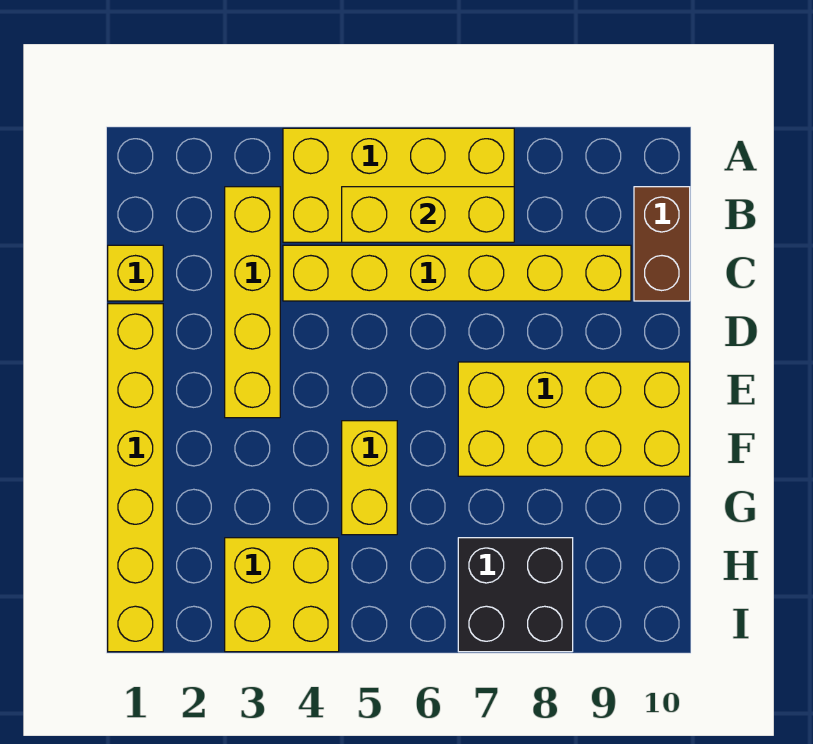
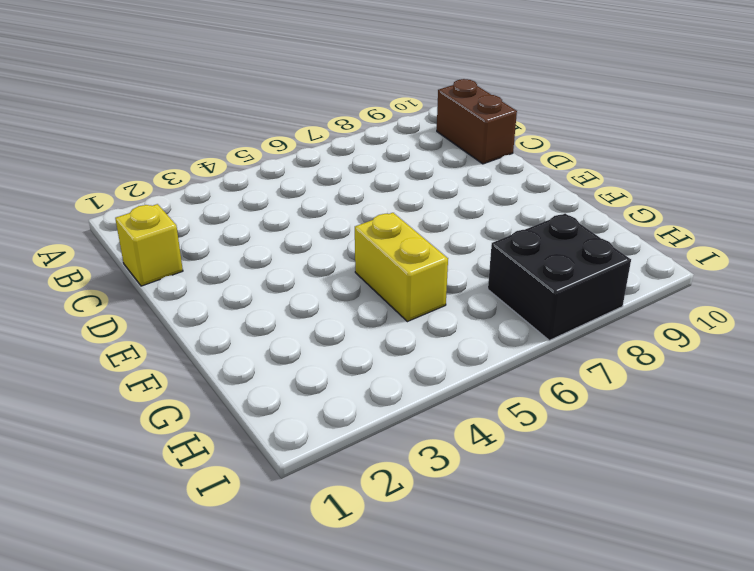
none -> yellow 2x4 brick [283,128,514,242]
none -> yellow 1x4 brick [225,187,280,418]

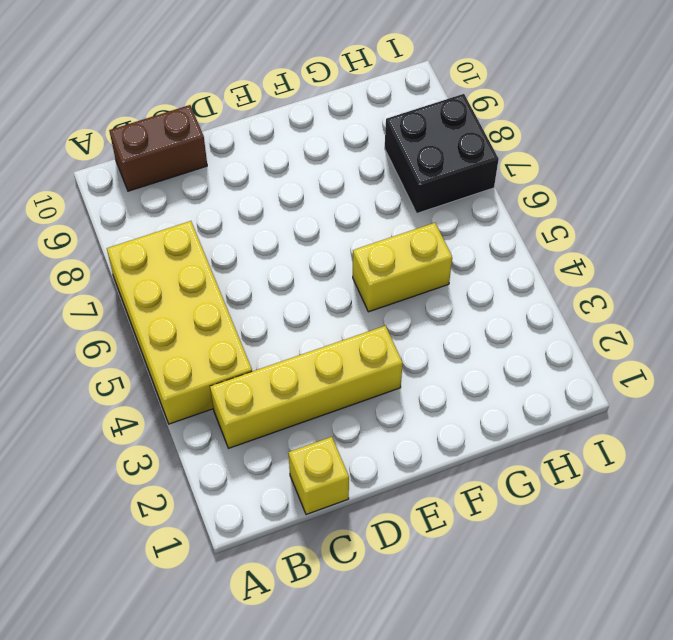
none -> yellow 1x6 brick [283,245,631,301]
none -> yellow 1x6 brick [108,304,163,652]

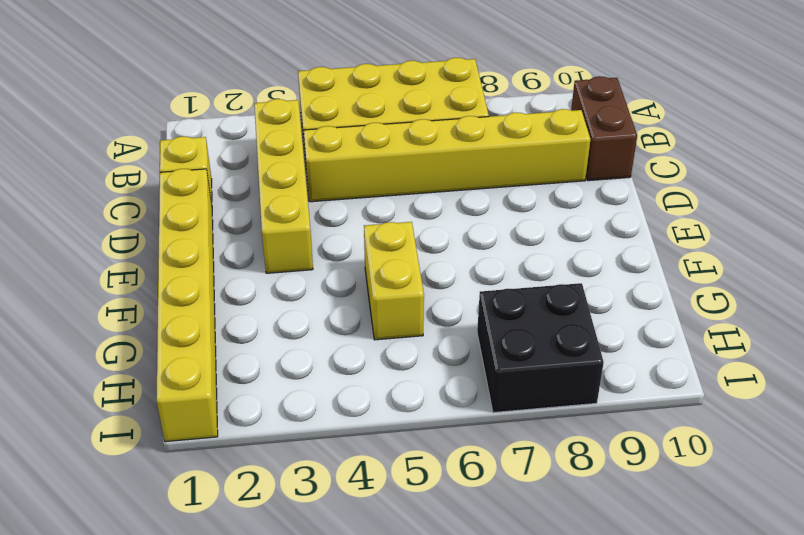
none -> yellow 2x4 brick [458,362,690,476]
none -> yellow 2x2 brick [225,538,339,652]

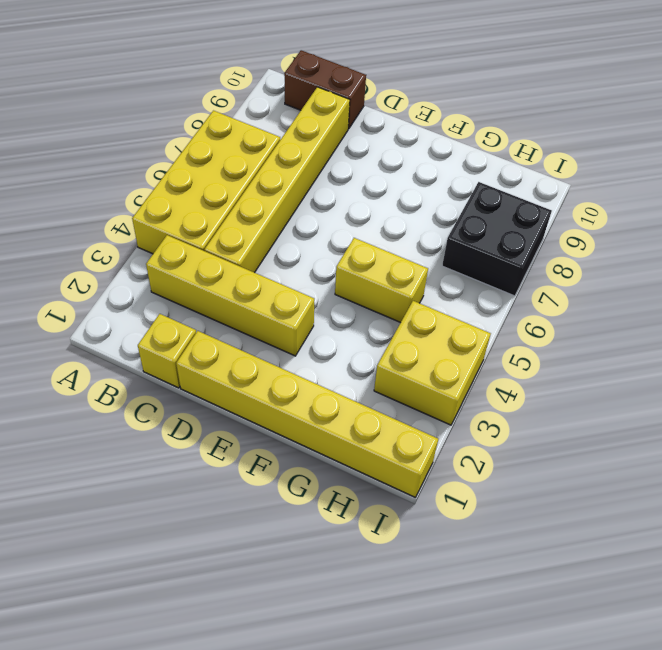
none -> yellow 2x4 brick [458,362,690,476]
none -> yellow 1x3 brick [342,187,514,242]

